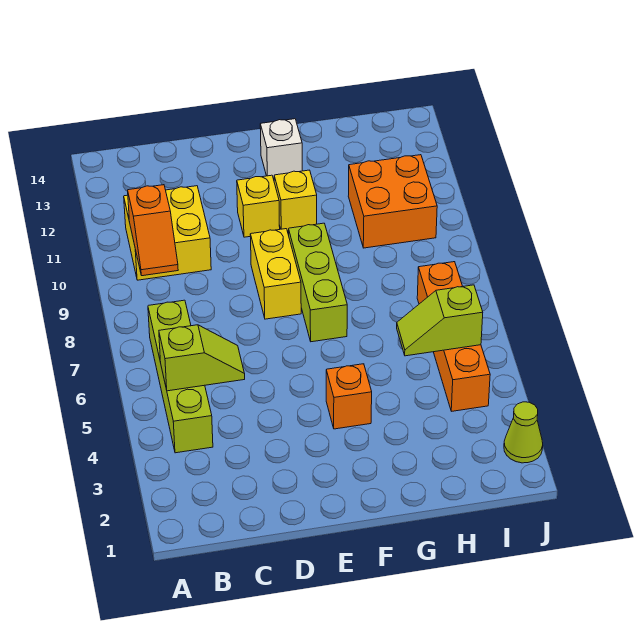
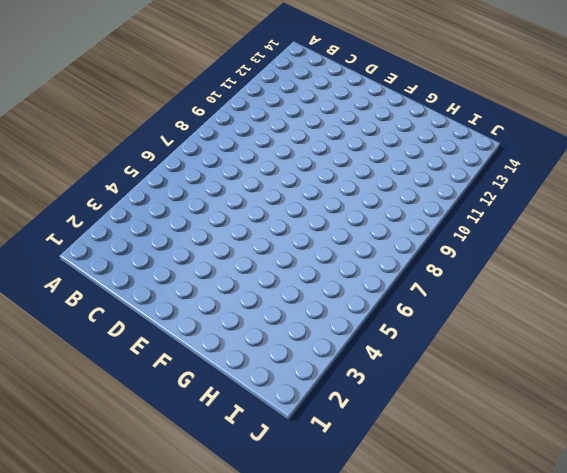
none -> lime 1x4 brick [148,300,213,453]
none -> yellow 2x2 brick [124,186,211,280]
none -> yellow 1x2 brick [250,229,301,319]

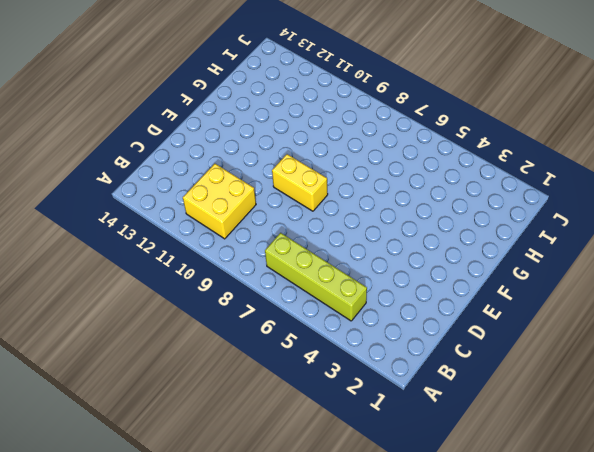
none -> yellow 1x1 brick [237,175,280,237]
none -> orange 1x1 brick [326,364,372,429]
none -> lime 1x3 brick [289,223,347,342]

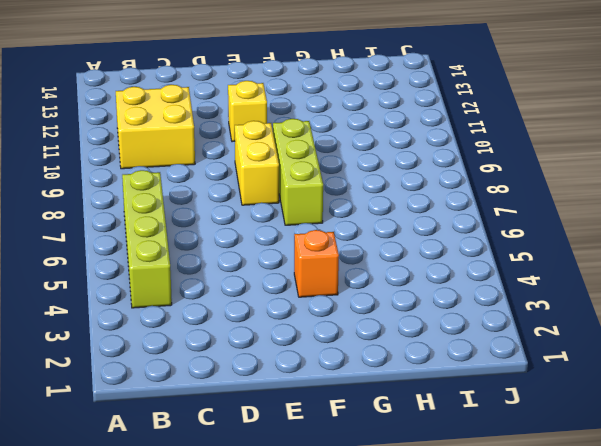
none -> yellow 1x1 brick [274,170,317,231]
none -> white 1x1 brick [260,119,302,179]
none -> orange 2x2 brick [348,155,437,248]

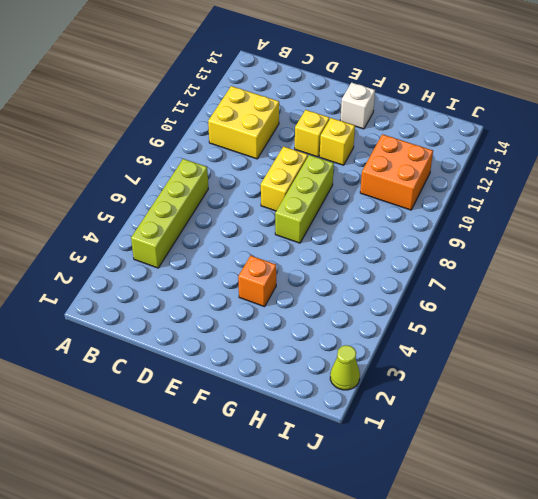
none -> orange 1x4 brick [417,262,490,411]
none -> lime 1x2 slope [159,325,245,391]
none -> orange 1x2 slope [128,185,178,276]

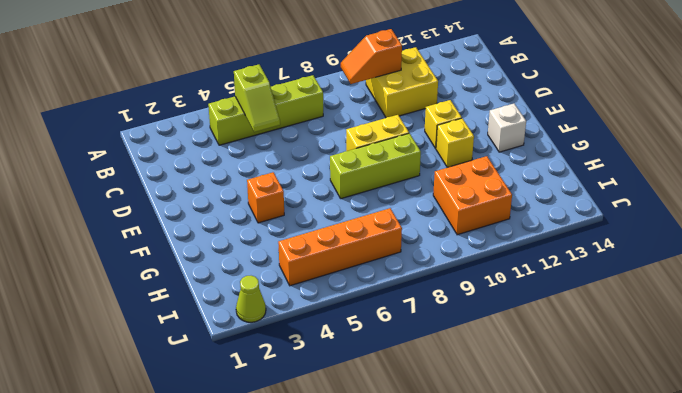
none -> lime 1x2 slope [397,285,483,356]

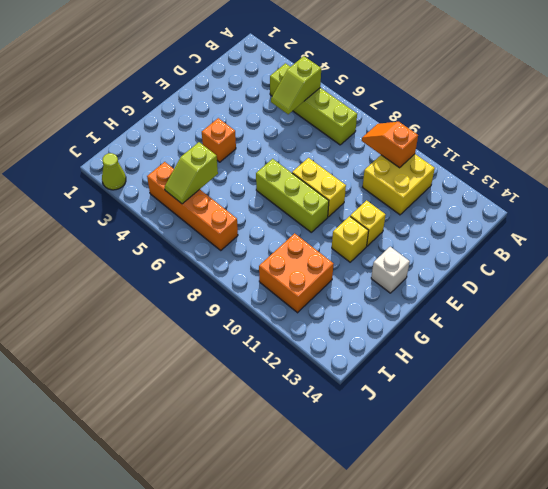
lime 1x2 slope [165,142,218,204] -> lime 1x2 slope turned to [397,285,483,356]

